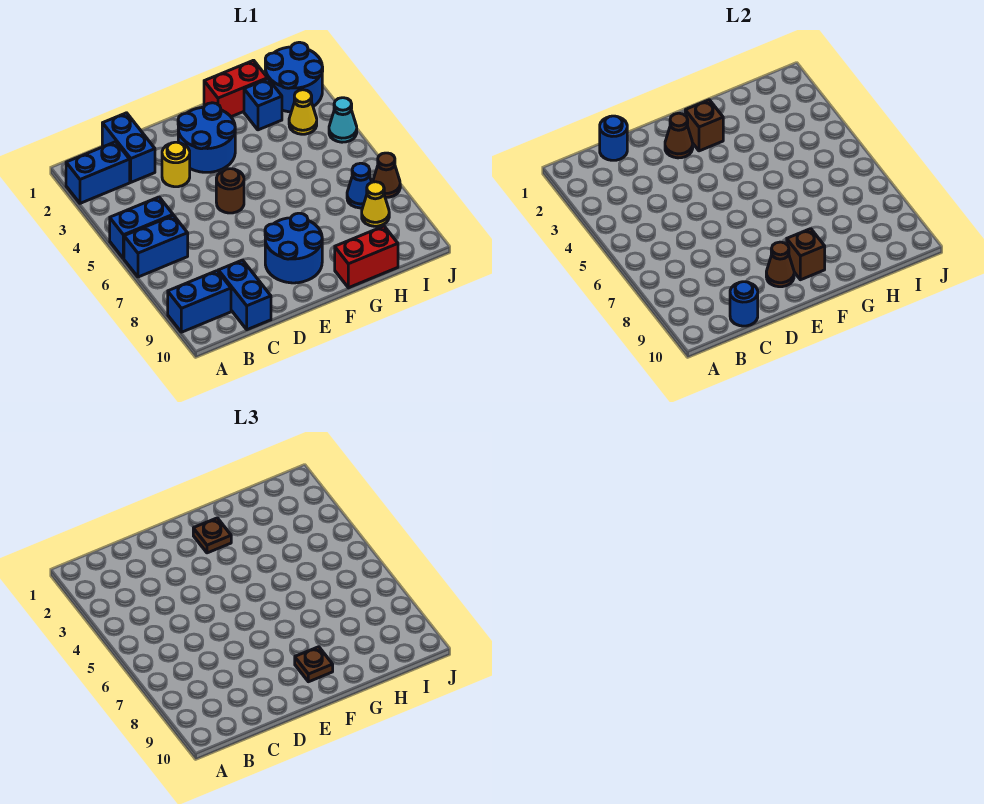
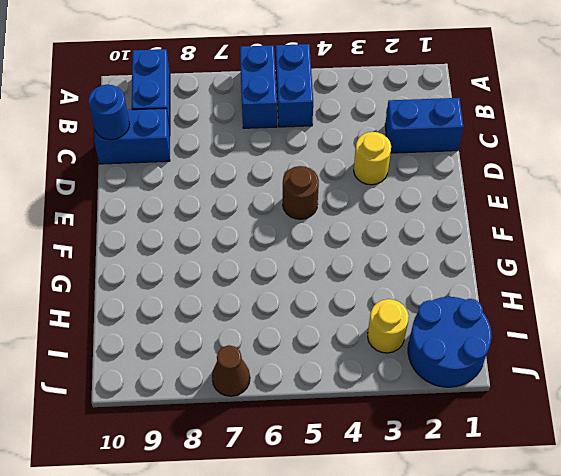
yellow 1x1 round brick [368,299,409,353] -> yellow 1x1 cone [289,90,317,134]
none -> blue 1x2 brick [66,142,130,203]
none -> blue 2x2 round brick [178,103,235,172]
none -> blue 2x2 round brick [265,213,322,283]

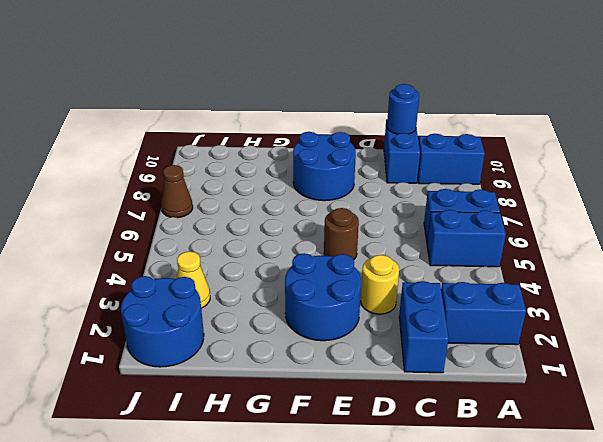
none -> red 1x2 brick [204,60,268,117]
none -> red 1x2 brick [335,226,398,288]
none -> blue 1x1 brick [244,79,282,130]

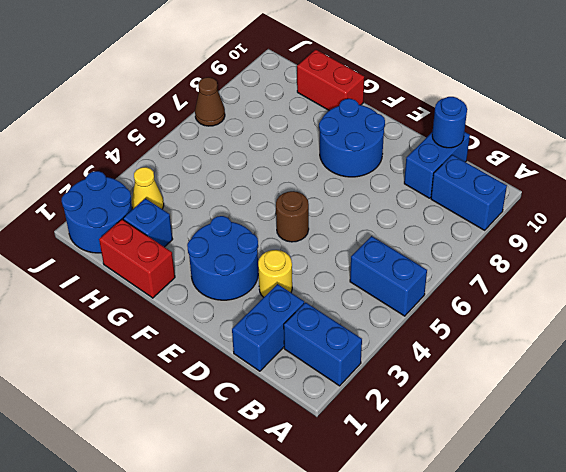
none -> blue 1x2 brick [124,215,188,277]
none -> blue 1x1 cone [347,163,371,208]
none -> yellow 1x1 cone [362,182,389,226]

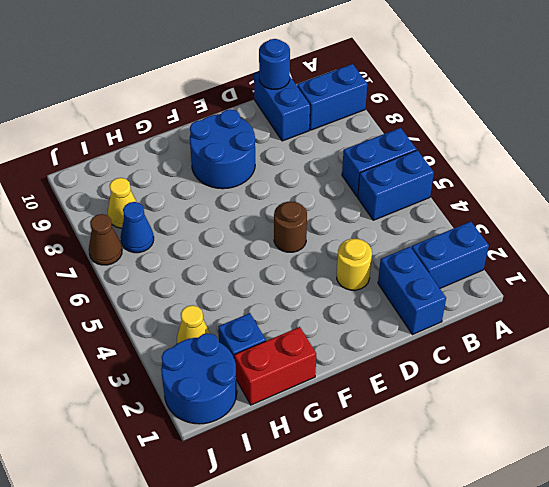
none -> blue 2x2 round brick [178,103,235,172]
none -> red 1x2 brick [335,226,398,288]
none -> cyan 1x1 cone [329,98,357,142]

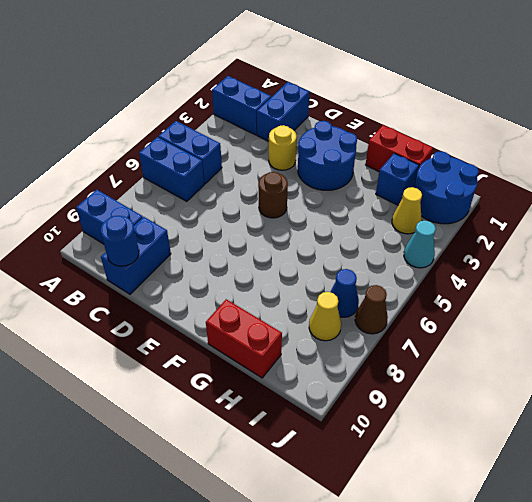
none -> blue 2x2 round brick [265,213,322,283]
none -> blue 1x1 round brick [600,116,627,160]
none -> brown 1x1 cone [665,113,693,158]

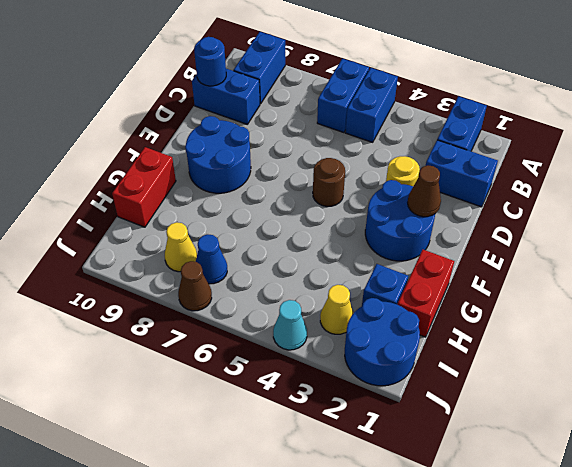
none -> blue 1x1 round brick [600,116,627,160]
none -> brown 1x1 cone [766,242,794,287]
none -> brown 1x1 brick [685,100,723,151]

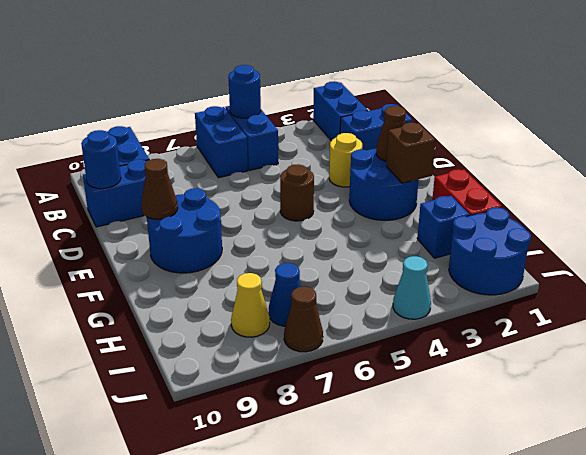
blue 1x1 round brick [228,65,261,118] -> blue 1x1 round brick moved to [600,116,627,160]
none -> red 1x2 brick [335,226,398,288]
none -> yellow 1x1 cone [289,90,317,134]
none -> brown 1x1 brick [787,229,825,280]

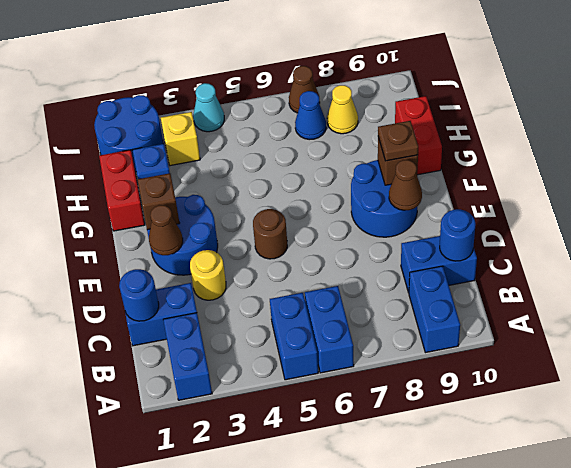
yellow 1x1 brick [161,112,200,166] -> yellow 1x1 cone [289,90,317,134]
none -> brown 1x1 plate [193,518,231,553]

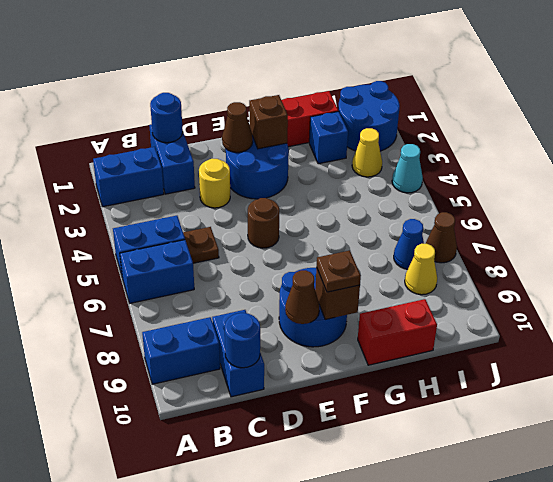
brown 1x1 plate [183,227,219,263] -> brown 1x1 plate moved to [193,518,231,553]

